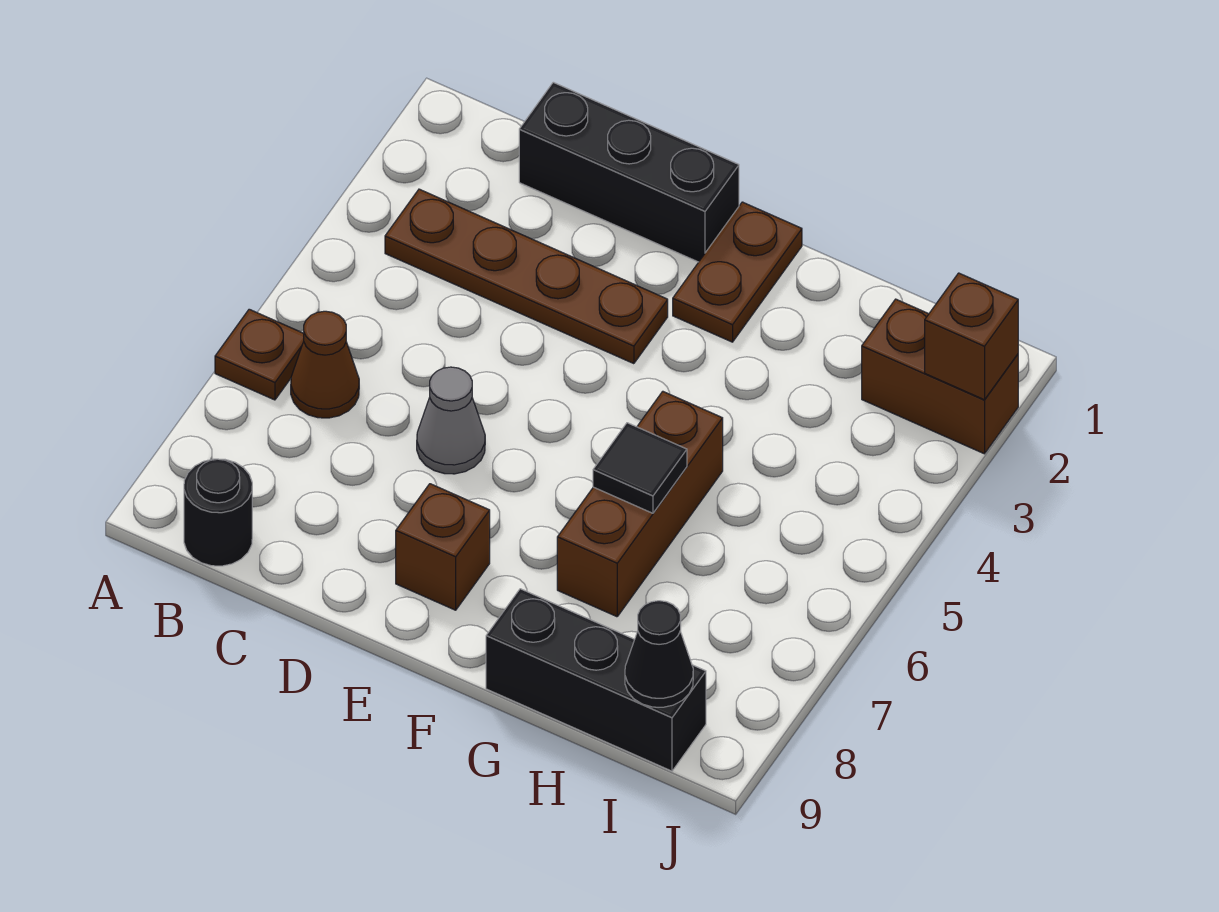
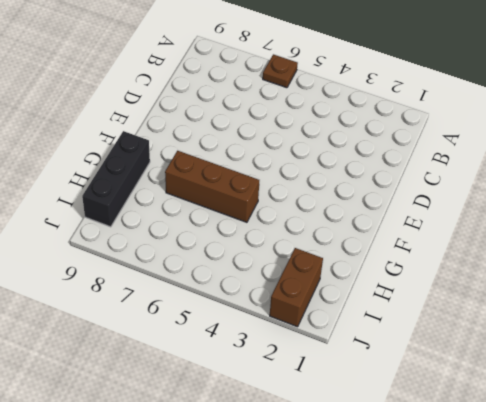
none -> brown 1x4 plate [385,189,668,364]
none -> brown 1x1 cone [291,311,359,418]
none -> black 1x1 round brick [184,459,252,566]

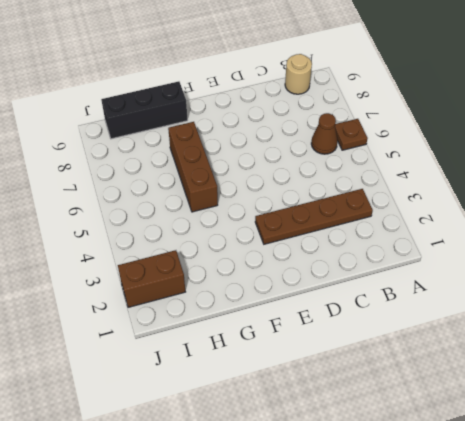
tan 1x1 round brick [285,54,312,94] -> black 1x1 round brick [184,459,252,566]
none -> black 1x3 brick [519,82,739,262]
none -> grey 1x1 cone [417,367,485,474]
none -> brown 1x1 brick [396,484,490,610]

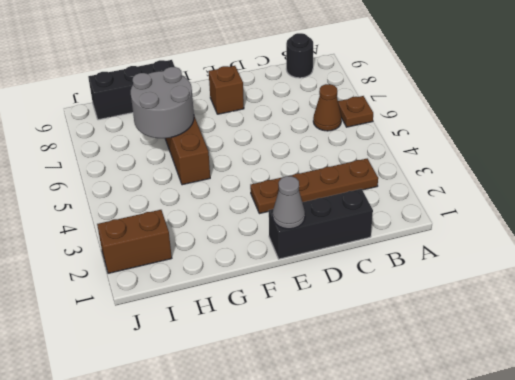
grey 1x1 cone [273,176,305,229] -> grey 1x1 cone moved to [417,367,485,474]
grey 2x2 round brick [131,67,194,138] -> black 1x1 tile [593,423,687,513]
none -> brown 1x2 plate [673,202,802,342]
none -> black 1x1 cone [625,601,693,707]
none -> brown 1x1 brick [925,273,1018,400]

